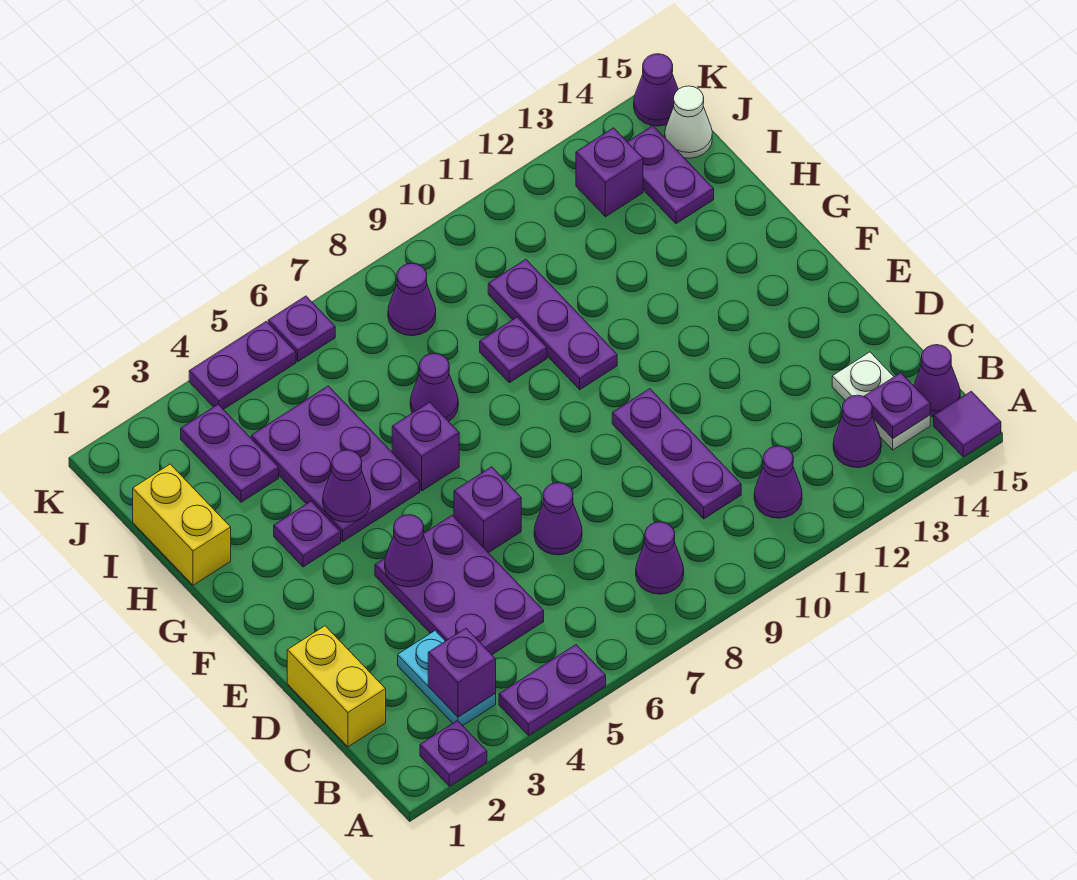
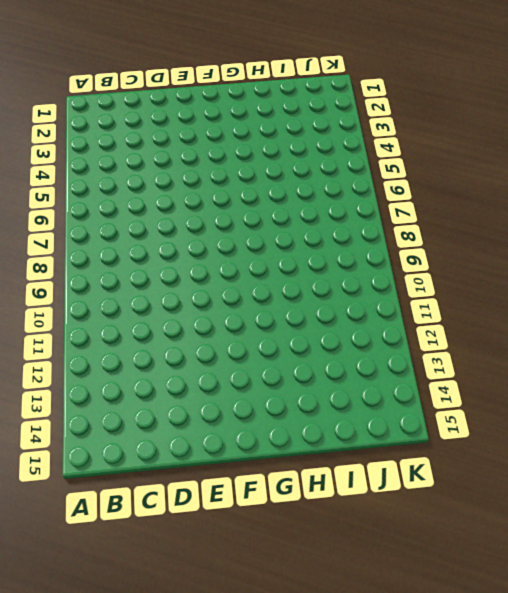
none -> purple 1x1 plate [420,721,487,786]
none -> purple 1x2 plate [499,645,606,736]
none -> purple 1x1 tile [934,391,1001,457]
none -> cyan 1x2 plate [398,631,496,726]

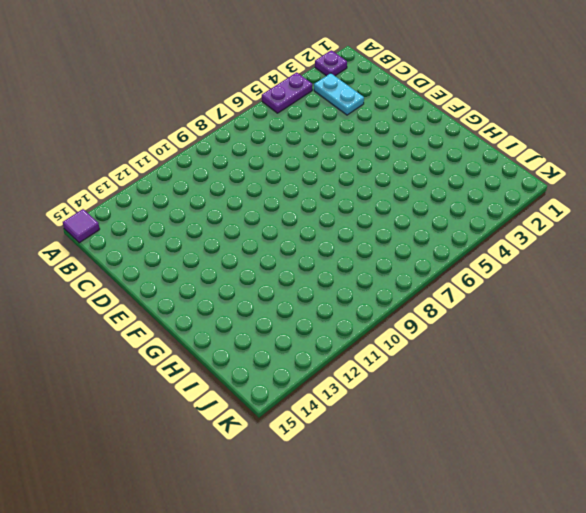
none -> purple 1x1 cone [636,522,684,594]
none -> purple 1x1 cone [754,446,802,518]
none -> purple 1x1 cone [833,395,881,468]
none -> white 1x2 plate [832,352,930,450]

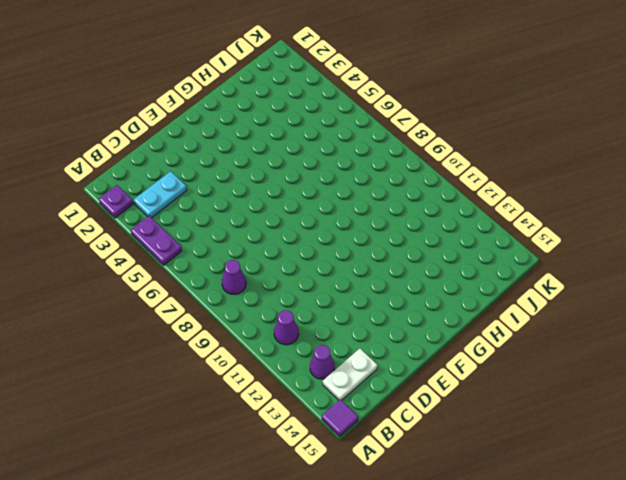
none -> purple 1x1 cone [914,345,960,417]
none -> yellow 1x2 brick [287,626,386,747]
none -> purple 2x3 plate [375,515,544,655]
none -> purple 1x3 plate [612,389,741,519]

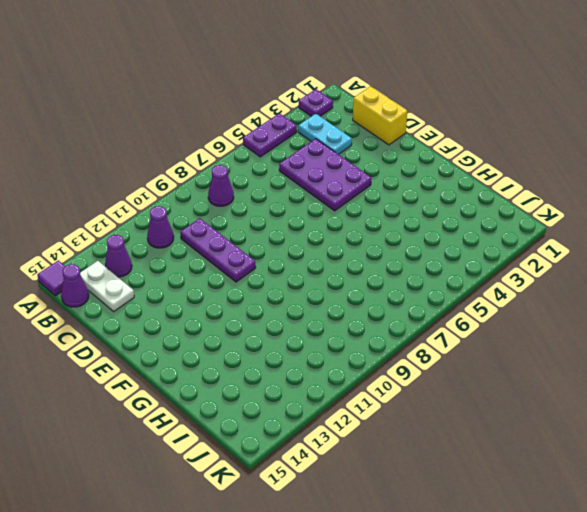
none -> purple 1x1 cone [534,483,582,555]
none -> purple 1x1 brick [454,467,521,553]
none -> purple 1x1 plate [274,501,341,567]
none -> purple 2x3 plate [251,386,420,541]

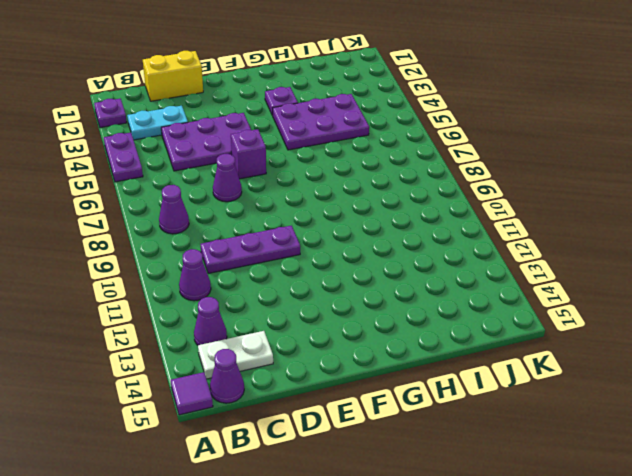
none -> purple 1x1 brick [392,402,459,491]
none -> purple 1x3 plate [488,259,617,390]
none -> yellow 1x2 brick [133,464,231,585]
none -> purple 1x1 cone [410,353,458,421]

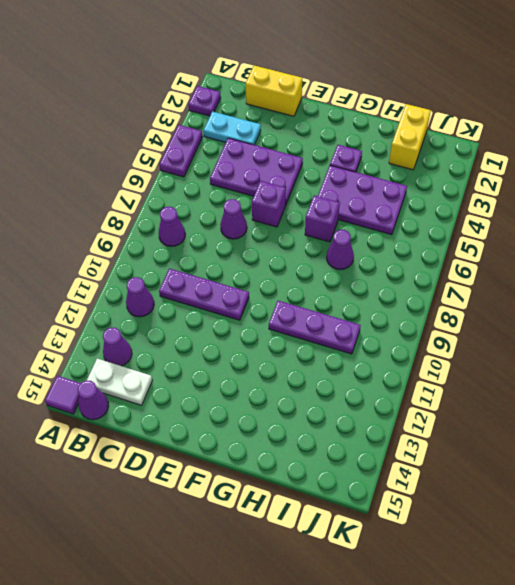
yellow 1x2 brick [389,104,431,170] -> yellow 1x2 brick turned to [133,464,231,585]
none -> purple 1x1 plate [480,317,547,383]
none -> purple 1x2 plate [181,404,279,502]
none -> purple 1x2 plate [628,126,714,224]
none -> purple 1x1 cone [388,263,436,336]

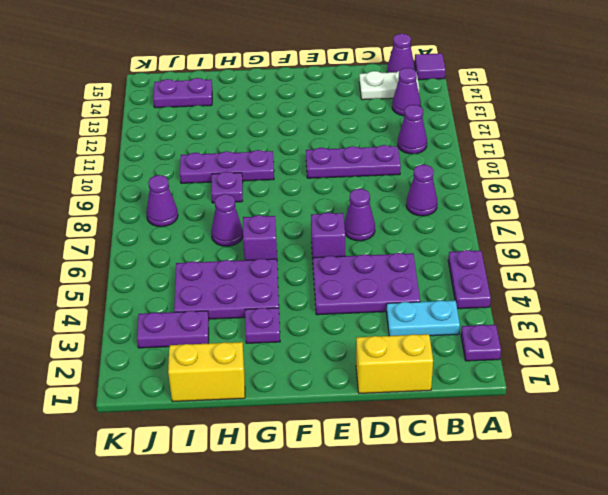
none -> purple 1x1 brick [576,128,643,217]
none -> white 1x1 cone [665,86,712,158]
none -> purple 1x2 plate [189,321,296,410]
none -> purple 1x1 plate [268,296,335,362]

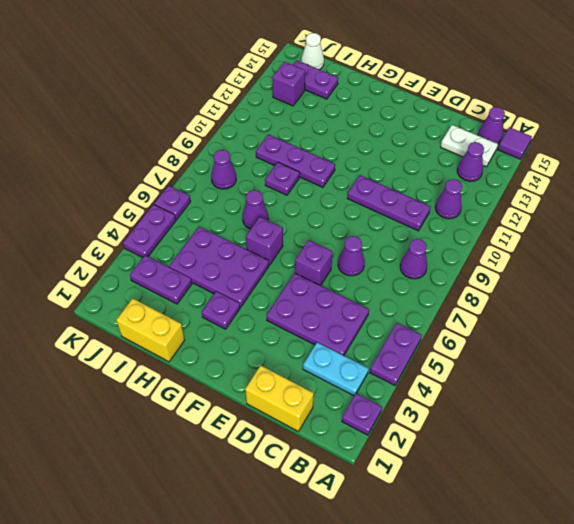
none -> purple 1x1 cone [634,54,678,126]
none -> purple 1x1 brick [428,628,496,717]
none -> purple 1x1 plate [864,373,930,438]
none -> purple 1x1 cone [385,515,433,587]

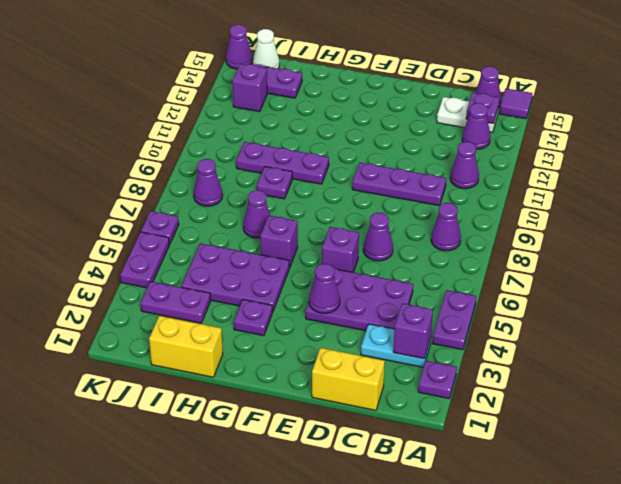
none -> purple 1x1 cone [323,450,371,522]

